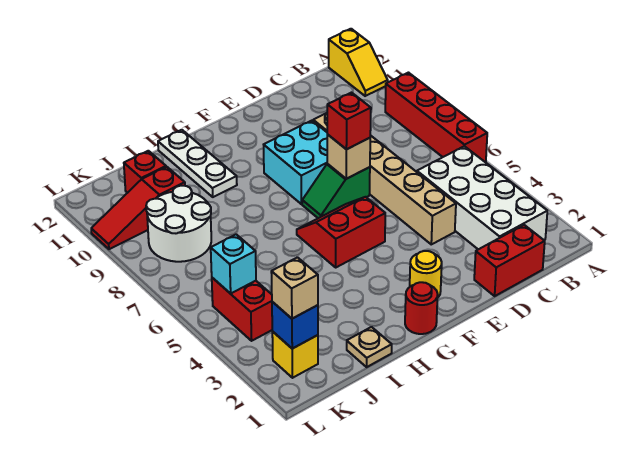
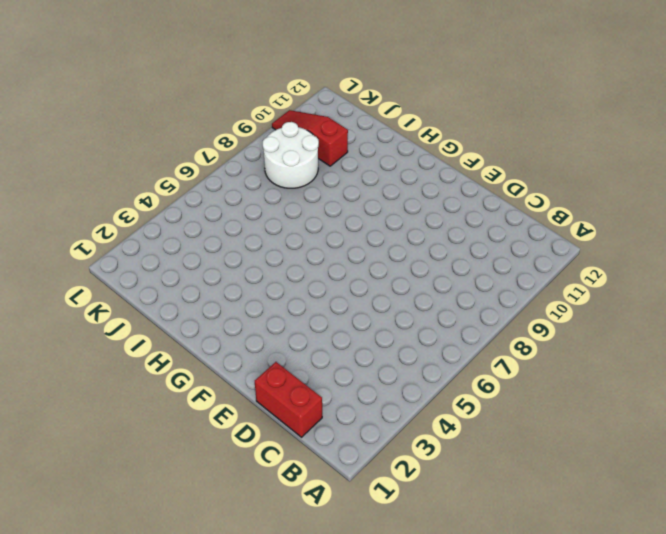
none -> red 1x4 brick [385,73,487,162]
none -> yellow 1x2 slope [329,29,388,96]
none -> white 2x4 brick [417,146,547,249]

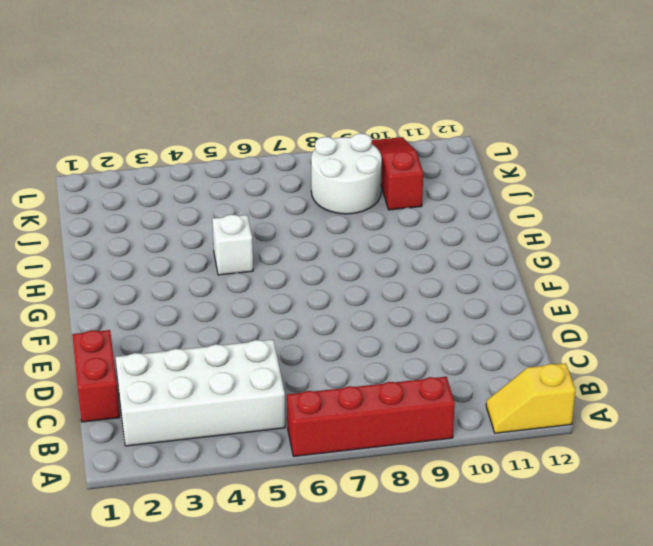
white 1x1 brick [212,215,253,275] -> none
none -> tan 1x6 brick [313,113,456,244]
none -> green 1x2 slope [302,164,370,218]
none -> cyan 2x2 brick [264,121,328,204]

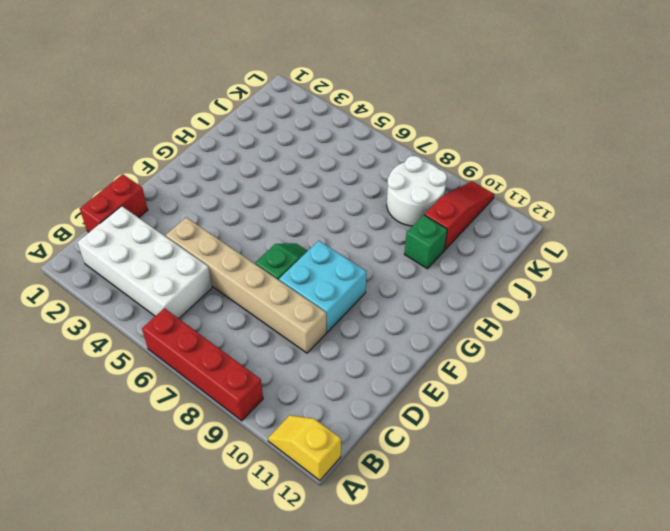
green 1x1 brick [404,215,447,269] -> none
none -> yellow 1x1 round brick [410,251,442,298]
none -> red 2x2 slope [297,197,385,267]
none -> red 1x1 round brick [405,282,438,334]

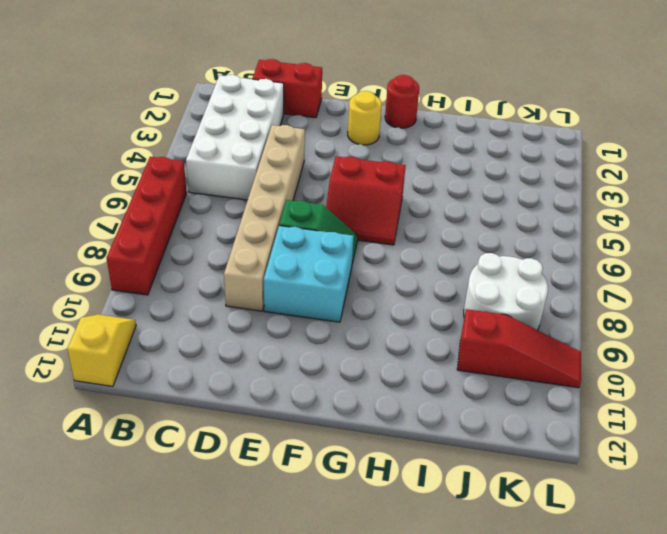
none -> white 1x3 plate [158,130,237,197]
none -> tan 1x1 plate [347,327,392,367]
none -> red 1x1 brick [124,151,166,193]

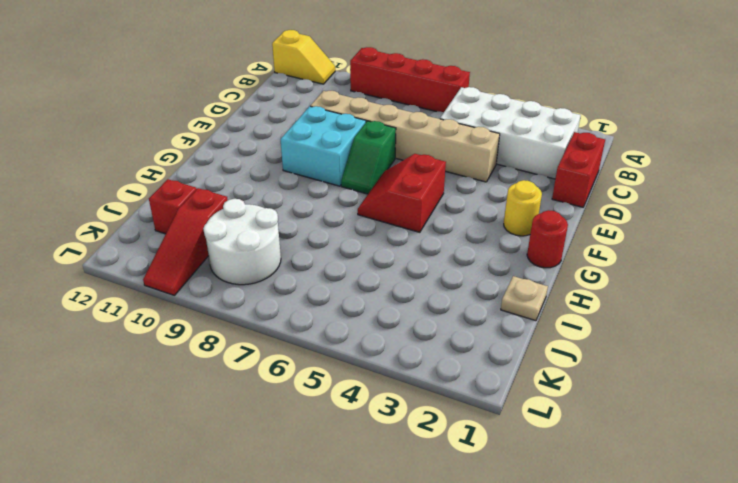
none -> white 1x3 plate [158,130,237,197]
none -> yellow 1x1 brick [272,332,318,378]
none -> red 1x2 brick [212,278,272,341]

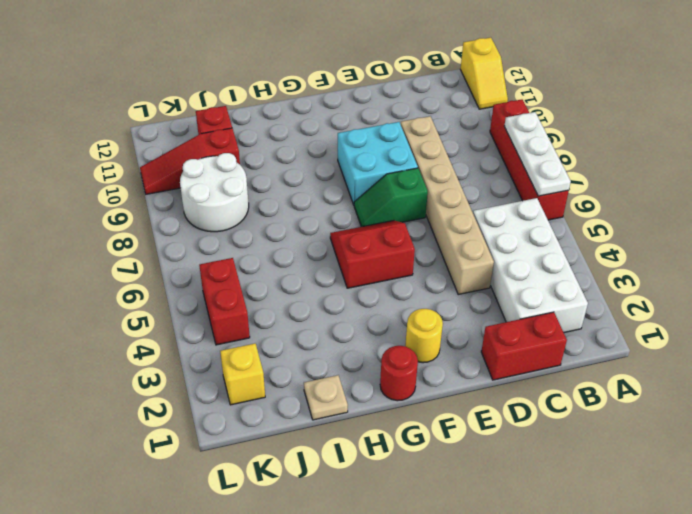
white 1x3 plate [504,112,571,196] -> white 1x3 plate moved to [158,130,237,197]
none -> tan 1x1 brick [327,135,370,179]
none -> blue 1x1 brick [272,302,318,349]
none -> cyan 1x1 brick [211,234,256,294]

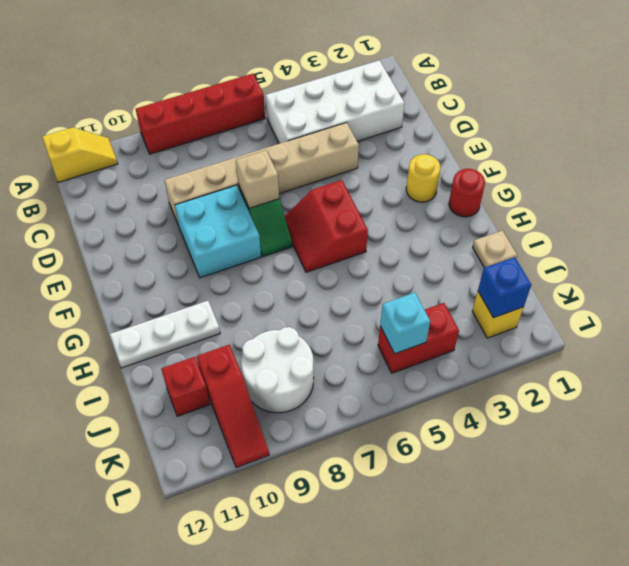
none -> red 1x2 brick [474,225,545,296]
none -> red 1x1 brick [327,93,371,149]
none -> tan 1x1 brick [271,257,318,319]

